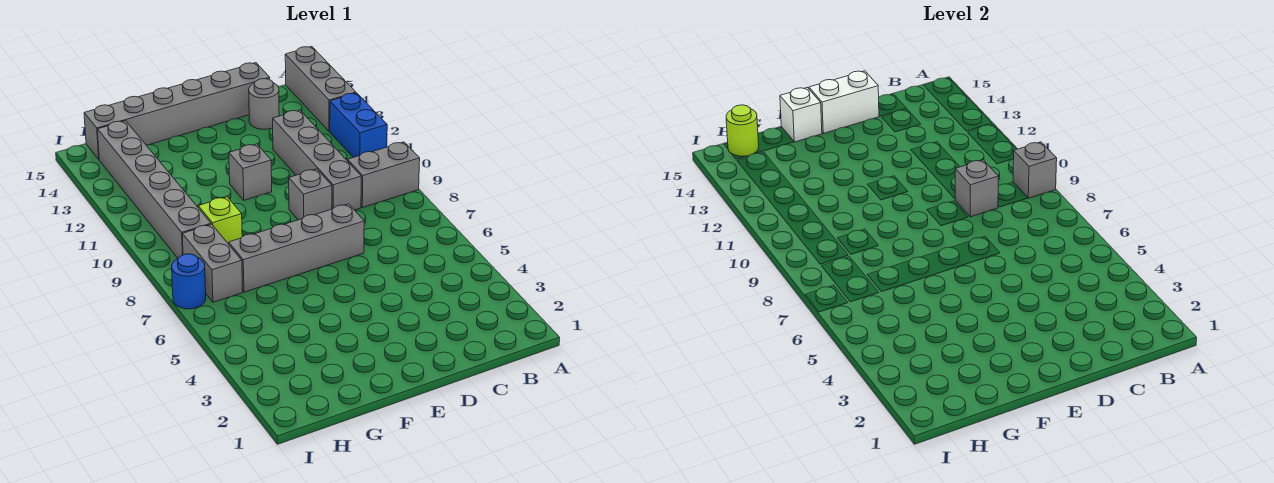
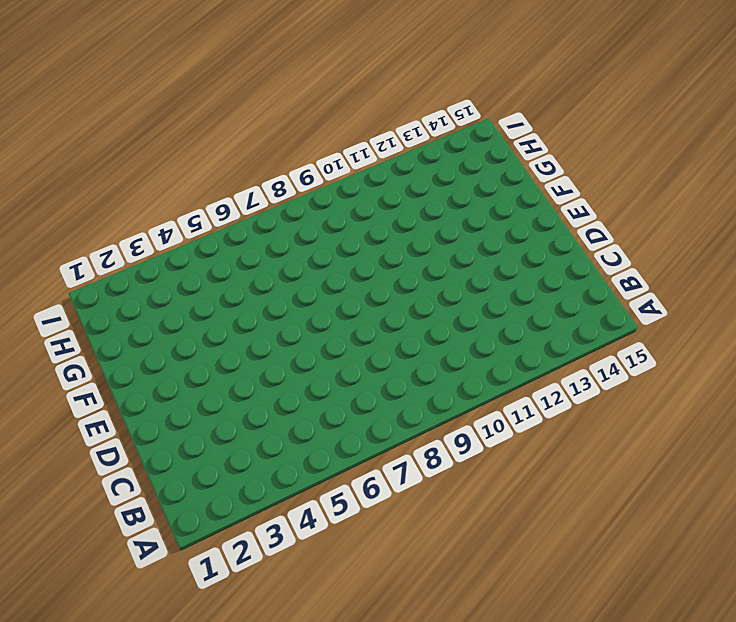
none -> grey 1x2 brick [348,142,420,208]
none -> blue 1x2 brick [330,93,387,158]
none -> grey 1x3 brick [285,46,356,131]

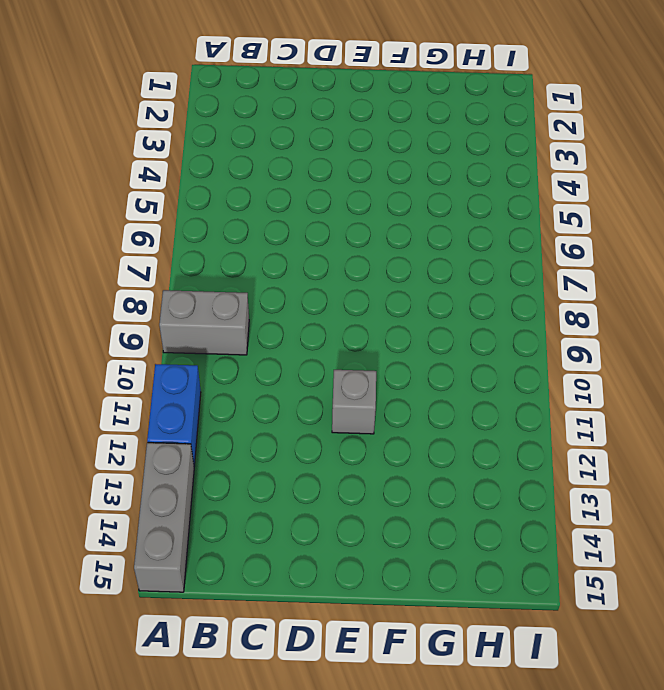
none -> grey 1x4 brick [273,110,361,210]
none -> grey 1x1 round brick [249,79,279,129]
none -> grey 1x6 brick [84,63,270,159]

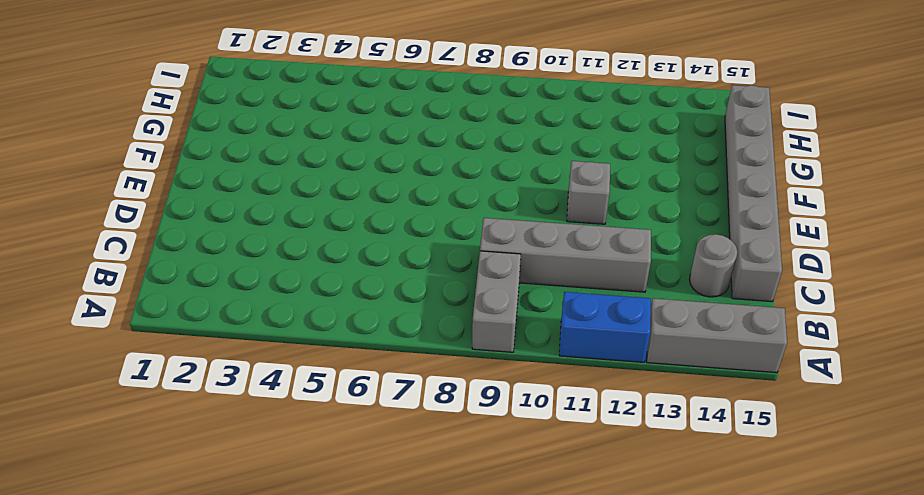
none -> grey 1x4 brick [229,204,364,292]
none -> grey 1x1 brick [289,169,332,220]
none -> lime 1x1 brick [198,197,242,244]

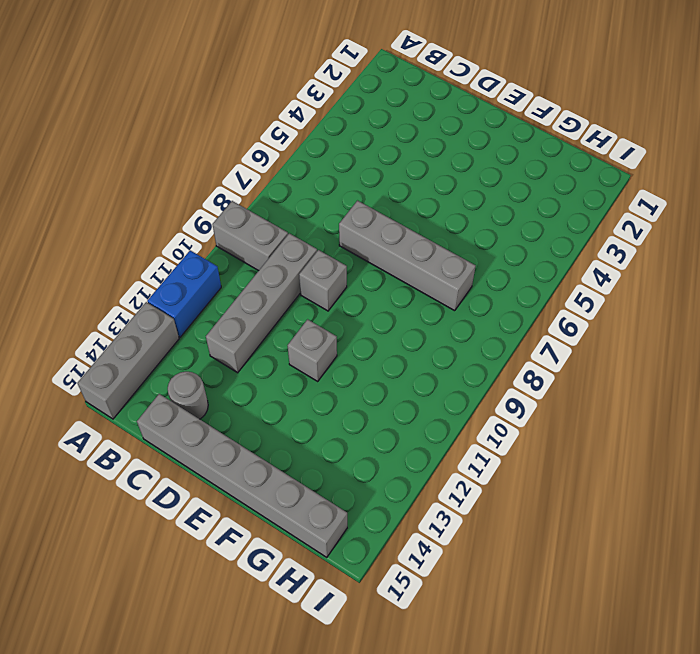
none -> lime 1x1 brick [198,197,242,244]
none -> grey 1x2 brick [182,224,243,302]
none -> grey 1x6 brick [97,121,211,258]

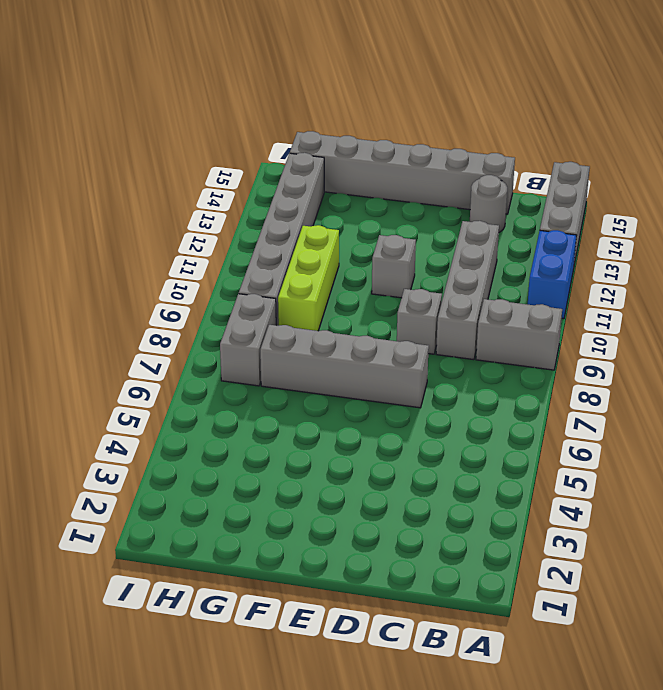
lime 1x3 brick [278,225,339,331] -> lime 1x1 brick [198,197,242,244]
none -> blue 1x1 round brick [172,254,206,309]
none -> grey 1x1 brick [1013,142,1057,198]
none -> grey 1x1 brick [955,160,998,217]

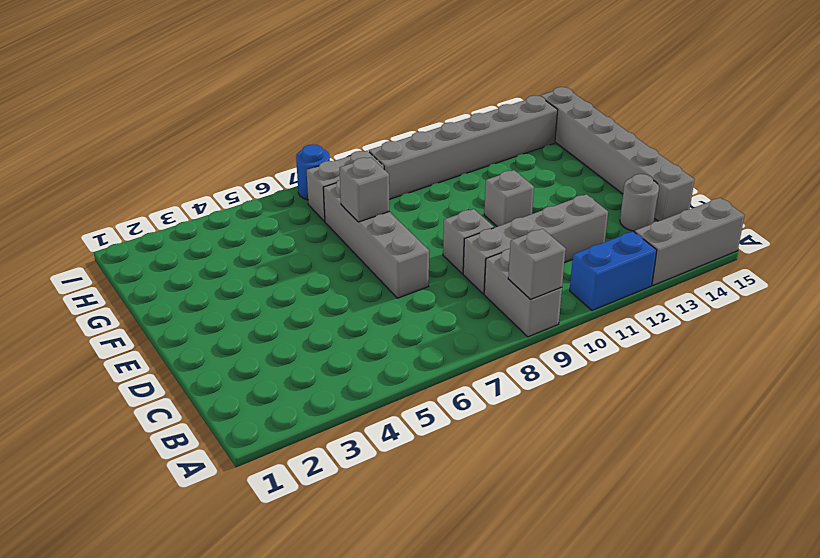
grey 1x1 brick [339,157,389,222] -> grey 1x1 brick moved to [955,160,998,217]
none -> lime 1x1 brick [198,197,242,244]
none -> white 1x2 brick [809,71,879,133]
none -> white 1x1 brick [780,88,822,142]

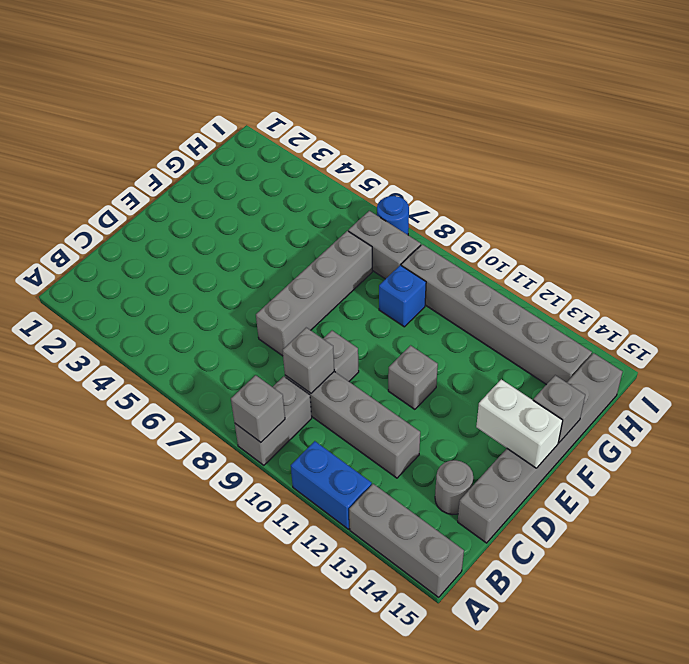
white 1x2 brick [476,379,563,468] -> white 1x2 brick turned to [809,71,879,133]
grey 1x1 brick [533,375,585,443] -> white 1x1 brick [780,88,822,142]
blue 1x1 brick [379,265,426,327] -> lime 1x1 brick [198,197,242,244]
none -> lime 1x1 round brick [726,105,759,157]

